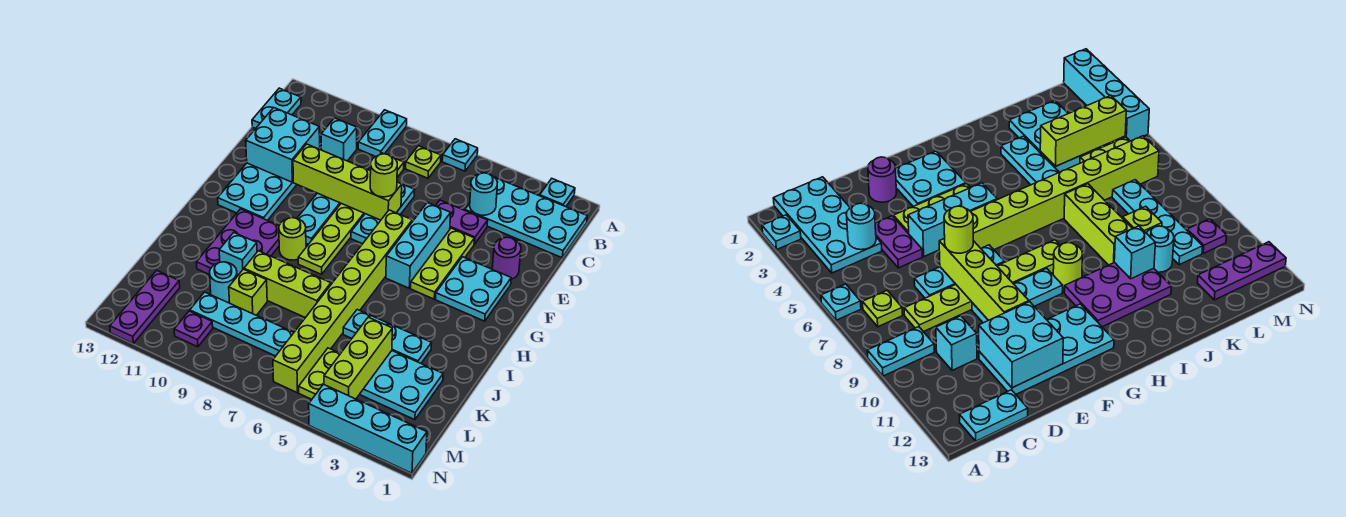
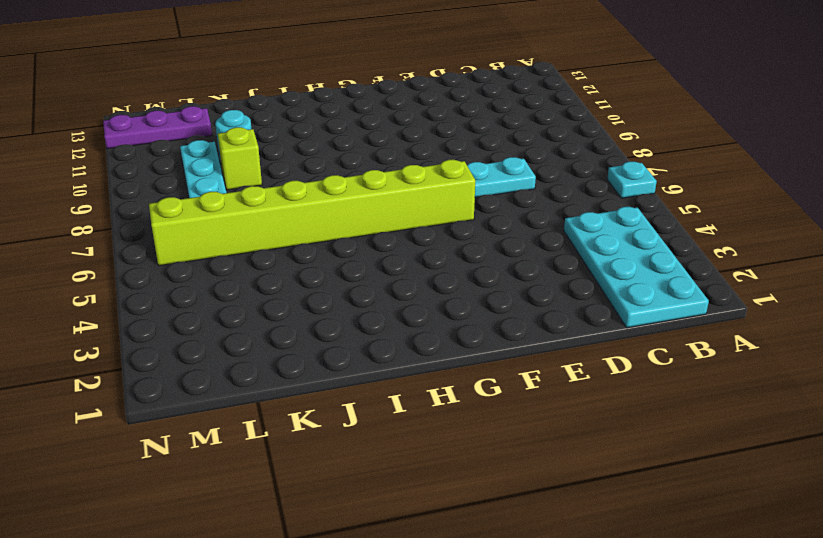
none -> cyan 1x1 plate [540,179,575,207]
none -> cyan 1x2 plate [358,110,407,157]
none -> lime 1x1 plate [406,146,441,178]
none -> cyan 1x2 plate [252,88,301,129]

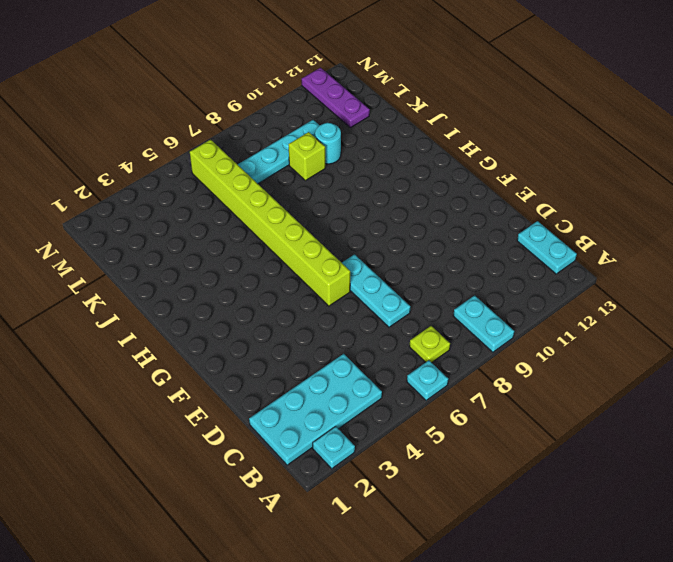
none -> lime 1x6 plate [298,153,404,274]
none -> cyan 1x1 brick [321,118,357,161]
none -> purple 1x2 plate [436,200,488,244]
none -> cyan 2x4 plate [218,163,297,221]

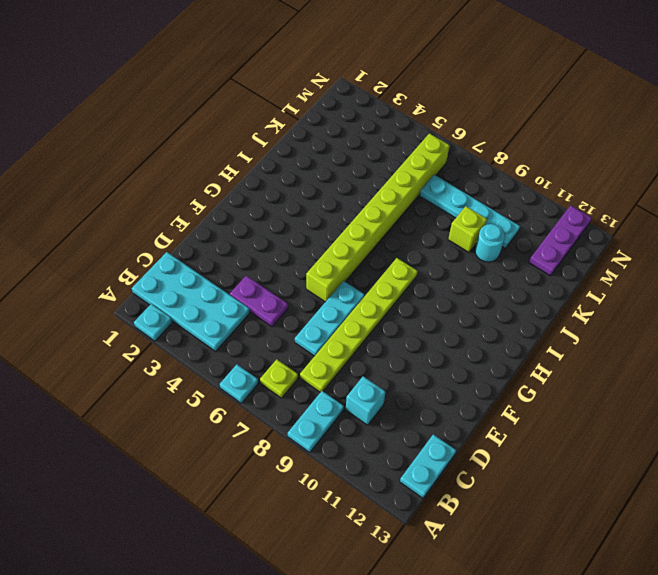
none -> cyan 2x4 plate [218,163,297,221]
none -> purple 1x1 round brick [492,237,521,279]
none -> lime 1x3 plate [411,228,474,299]
none -> cyan 1x3 brick [386,203,451,288]

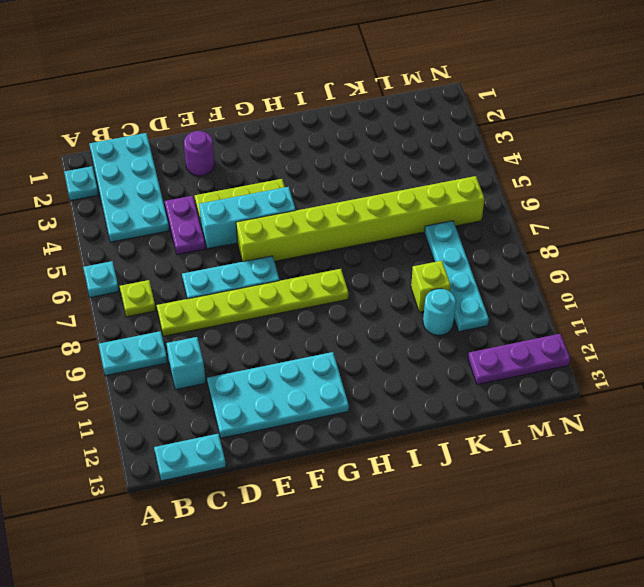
none -> cyan 1x3 plate [297,193,341,244]
none -> cyan 2x2 plate [436,257,511,321]
none -> lime 1x1 round brick [279,218,306,260]
none -> purple 2x3 plate [196,209,279,275]

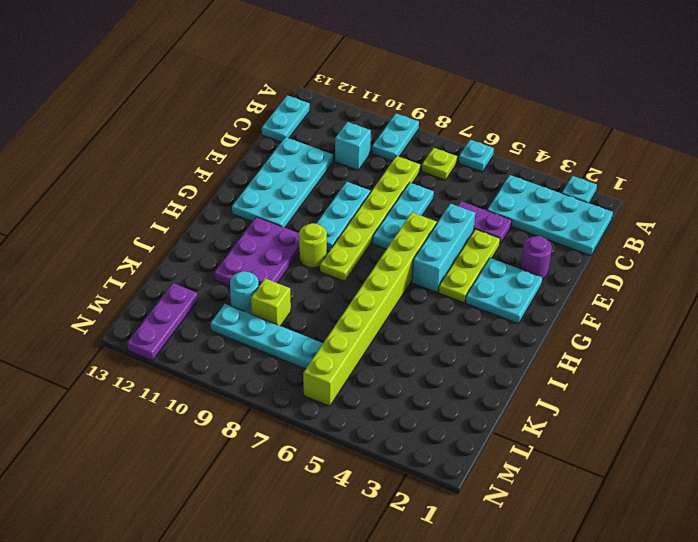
none -> cyan 1x3 plate [343,310,431,363]
none -> lime 1x3 brick [244,251,331,318]
none -> cyan 2x3 plate [359,351,443,420]
none -> lime 1x2 plate [299,348,341,399]

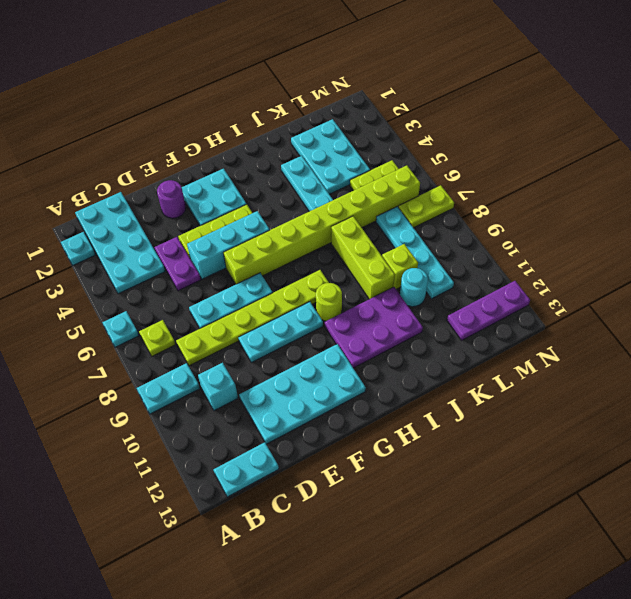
lime 1x2 plate [398,185,454,228] -> none
none -> purple 1x1 plate [174,311,213,347]
none -> cyan 1x4 brick [309,384,427,473]
none -> cyan 1x1 round brick [470,173,498,215]
none -> cyan 2x2 brick [246,108,320,182]

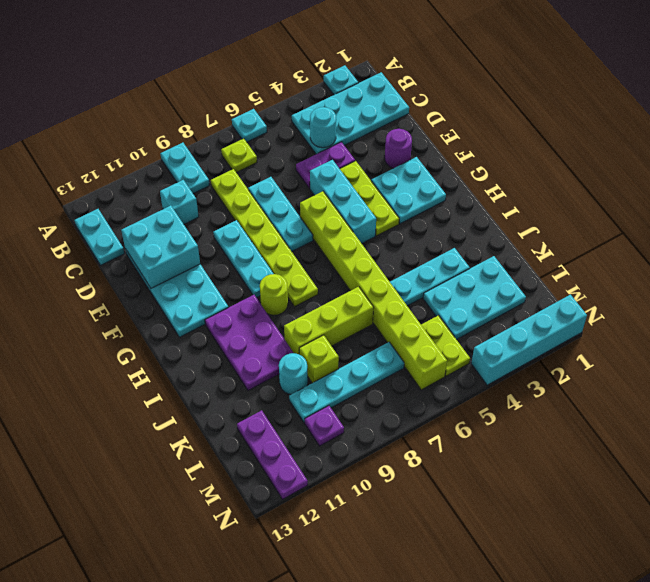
none -> lime 1x4 brick [293,144,402,220]
none -> cyan 1x1 brick [219,233,257,276]
none -> lime 1x3 brick [324,317,392,399]
none -> lime 1x1 round brick [370,154,397,197]

